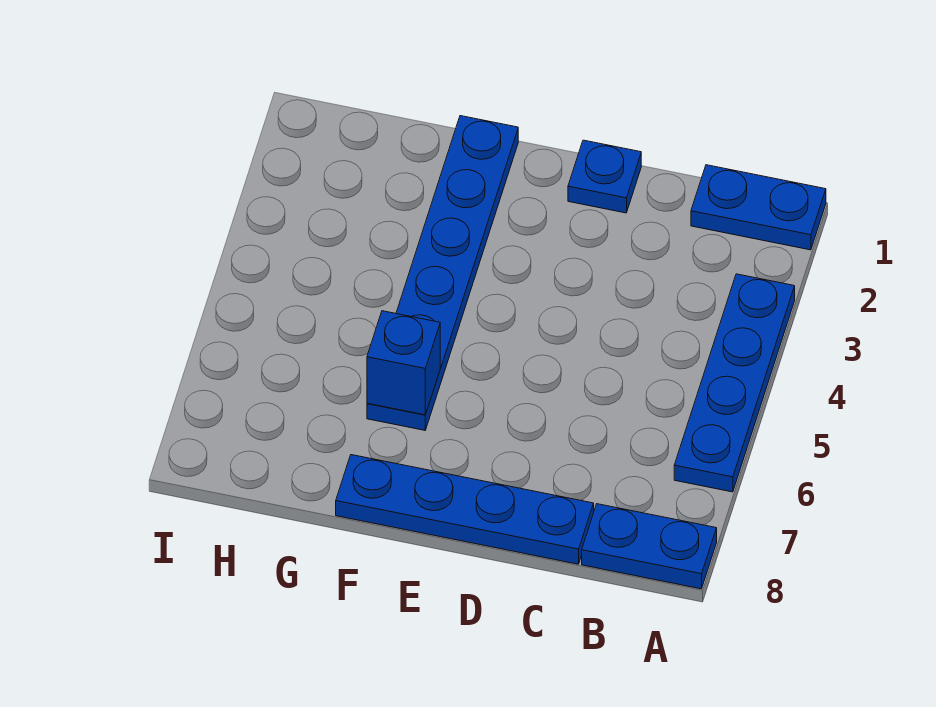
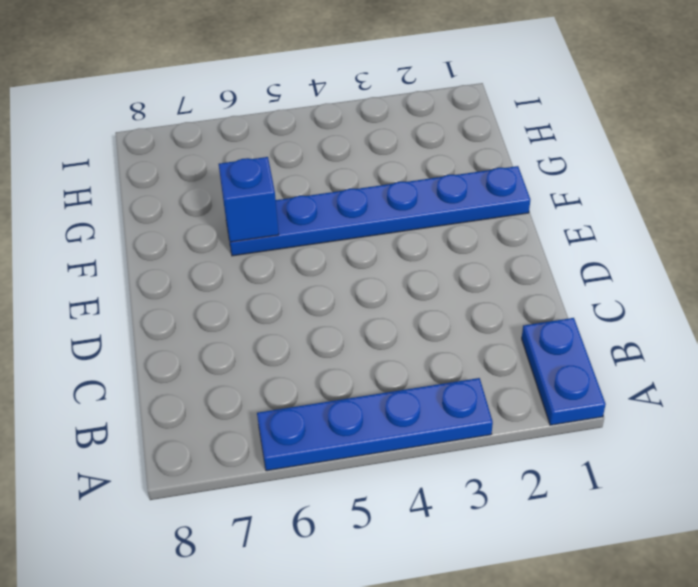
none -> blue 1x2 plate [582,504,717,589]
none -> blue 1x4 plate [336,455,594,564]

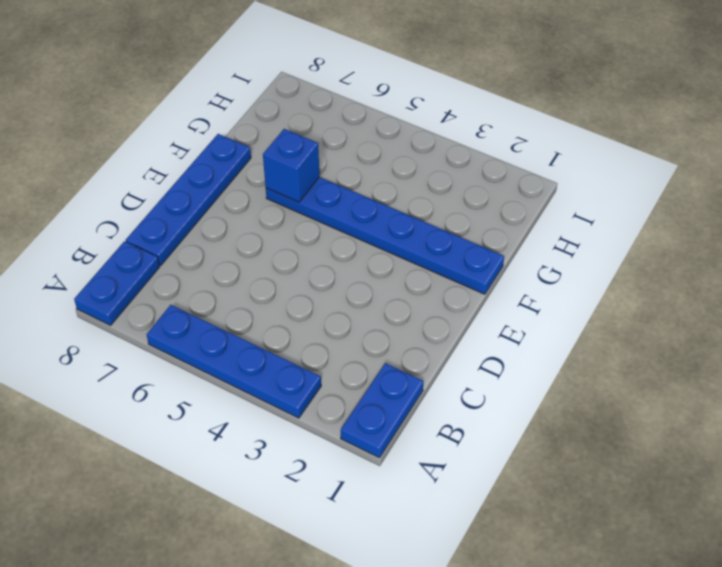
none -> blue 1x1 plate [568,140,641,213]

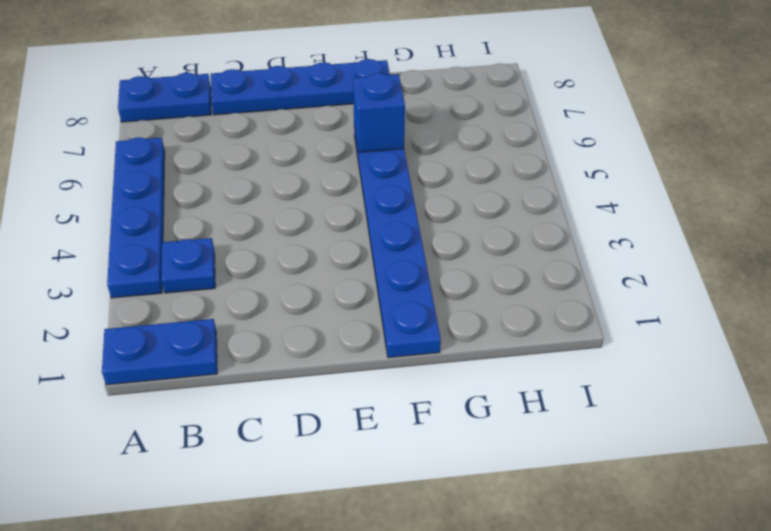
blue 1x1 plate [162,238,215,293] -> blue 1x1 plate moved to [568,140,641,213]

